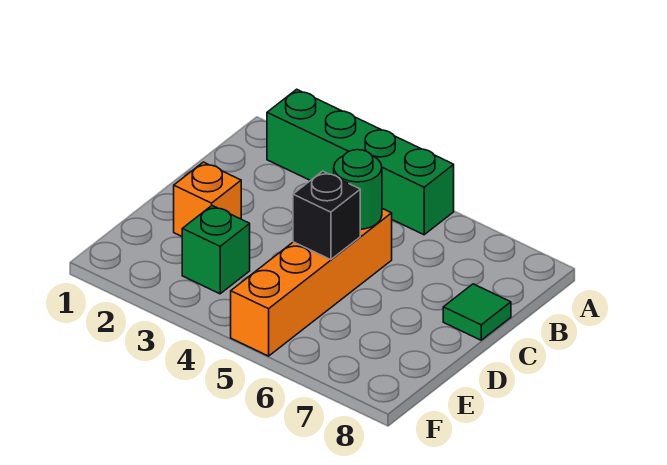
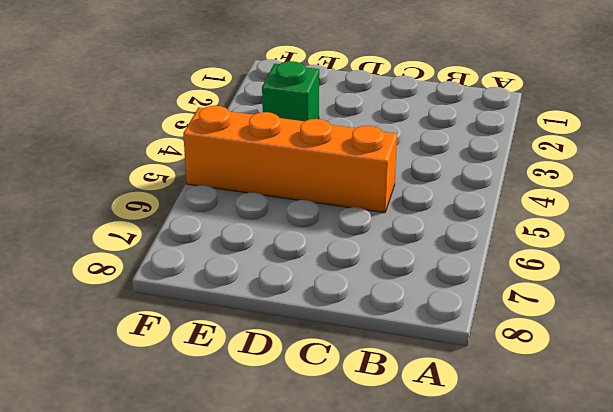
none -> green 1x4 brick [267,89,454,235]
none -> green 1x1 tile [443,284,511,340]

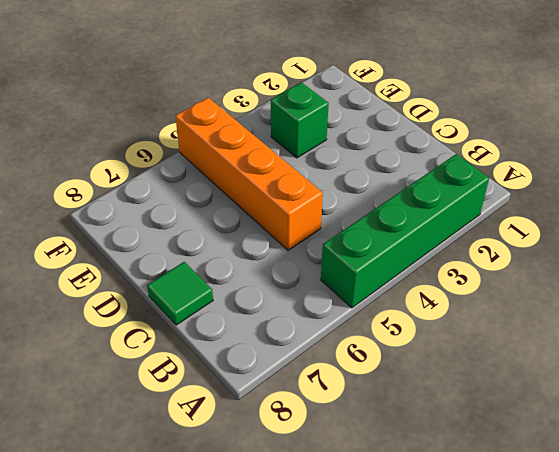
none -> orange 1x1 brick [174,162,241,236]
none -> green 1x1 round brick [334,150,382,229]

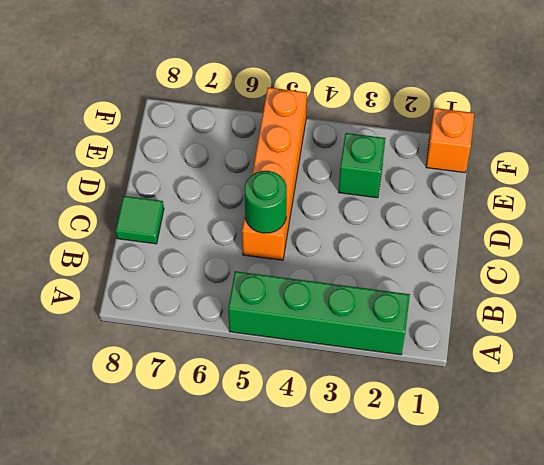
orange 1x1 brick [426,108,474,173] -> orange 1x1 brick moved to [174,162,241,236]
none -> black 1x1 brick [293,171,360,260]

